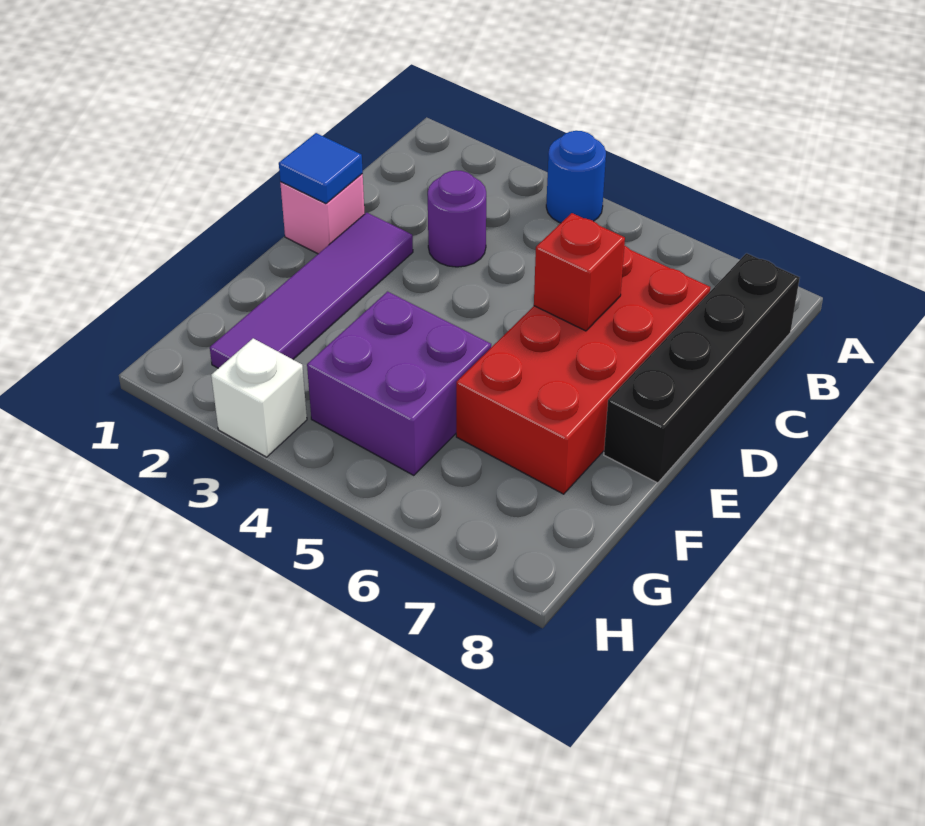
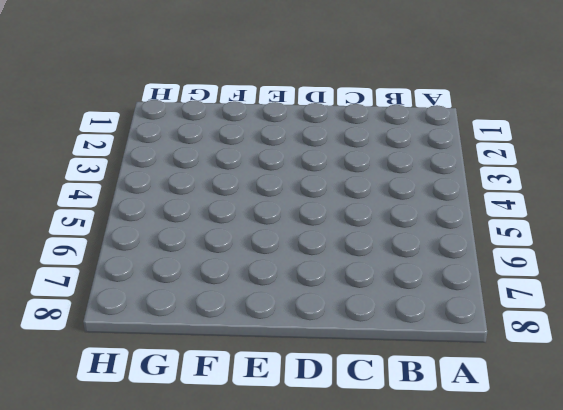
none -> blue 1x1 round brick [546,131,606,223]
none -> black 1x4 brick [604,253,800,483]

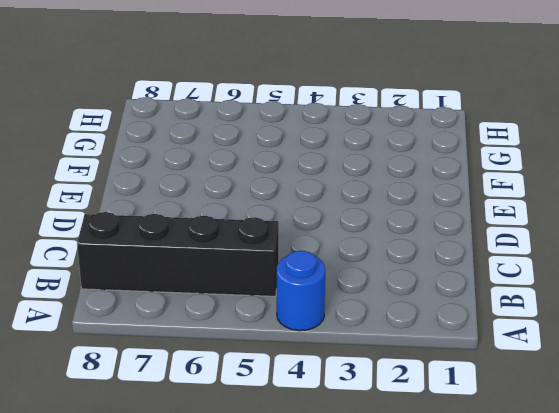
black 1x4 brick [77,212,279,296] -> black 1x4 brick turned to [604,253,800,483]
none -> purple 1x1 round brick [428,170,486,267]
none -> red 2x4 brick [456,245,710,494]

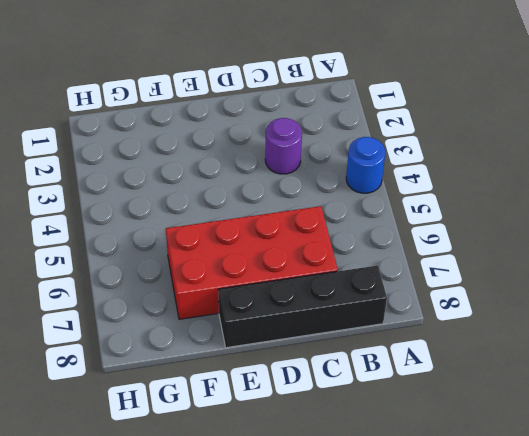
none -> pink 1x1 brick [280,174,365,254]
none -> purple 1x4 tile [210,213,413,368]

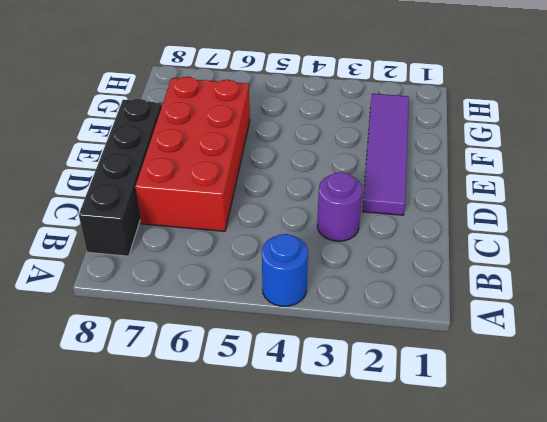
none -> pink 1x1 brick [280,174,365,254]
none -> purple 2x2 brick [307,292,491,475]

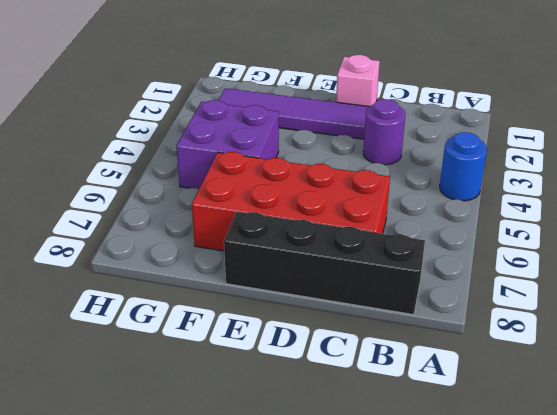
none -> white 1x1 brick [211,338,307,457]
none -> blue 1x1 tile [279,133,363,204]

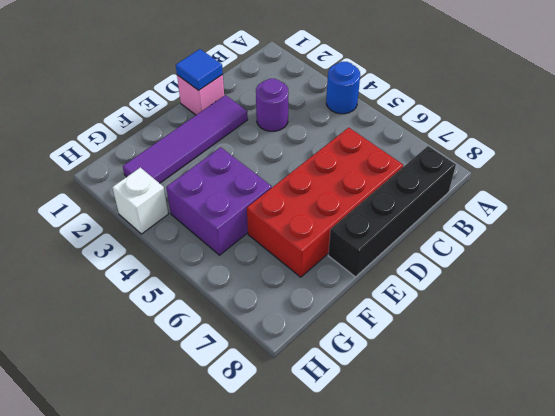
none -> red 1x1 brick [534,213,625,331]

